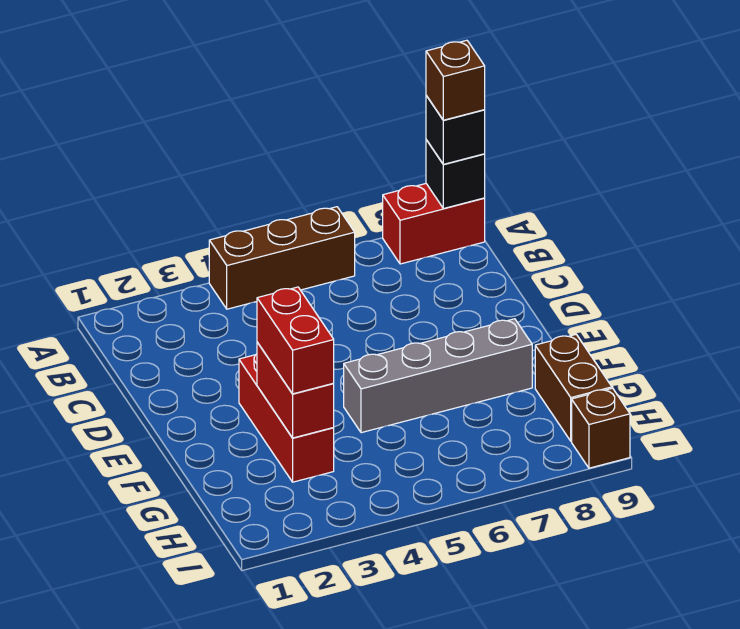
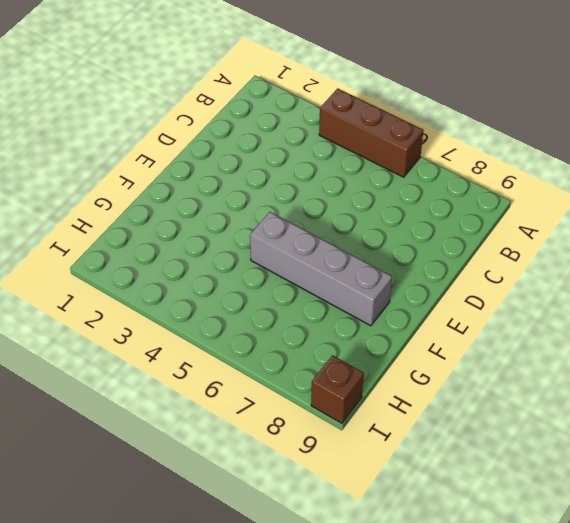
none -> red 1x2 brick [383,184,485,264]
none -> red 1x3 brick [239,354,334,482]

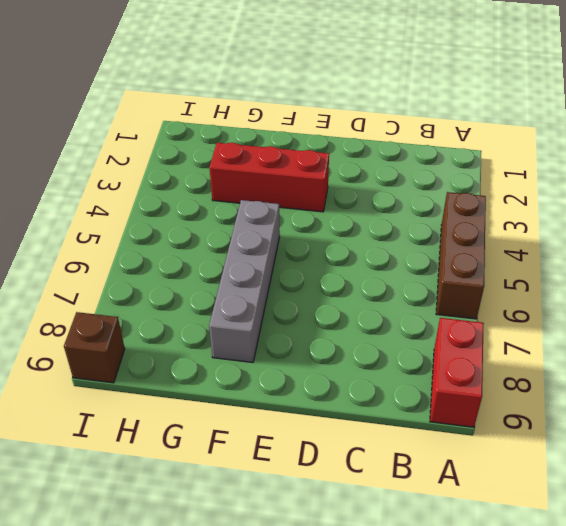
none -> brown 1x2 brick [535,335,612,441]
none -> black 1x1 brick [426,140,485,209]

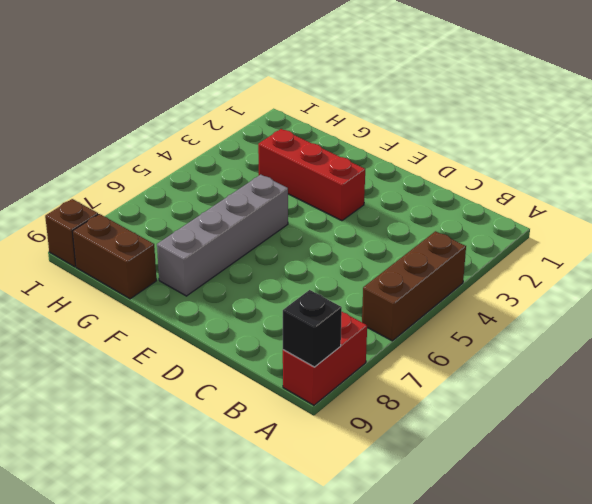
none -> red 1x2 brick [257,342,334,438]
none -> black 1x1 brick [426,96,485,164]

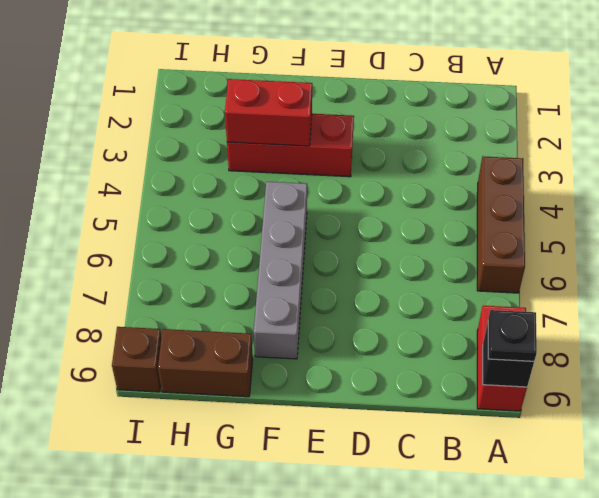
black 1x1 plate [488,310,537,361] -> black 1x1 brick [426,96,485,164]
none -> red 1x2 brick [257,287,334,394]
none -> brown 1x1 brick [426,40,485,120]

